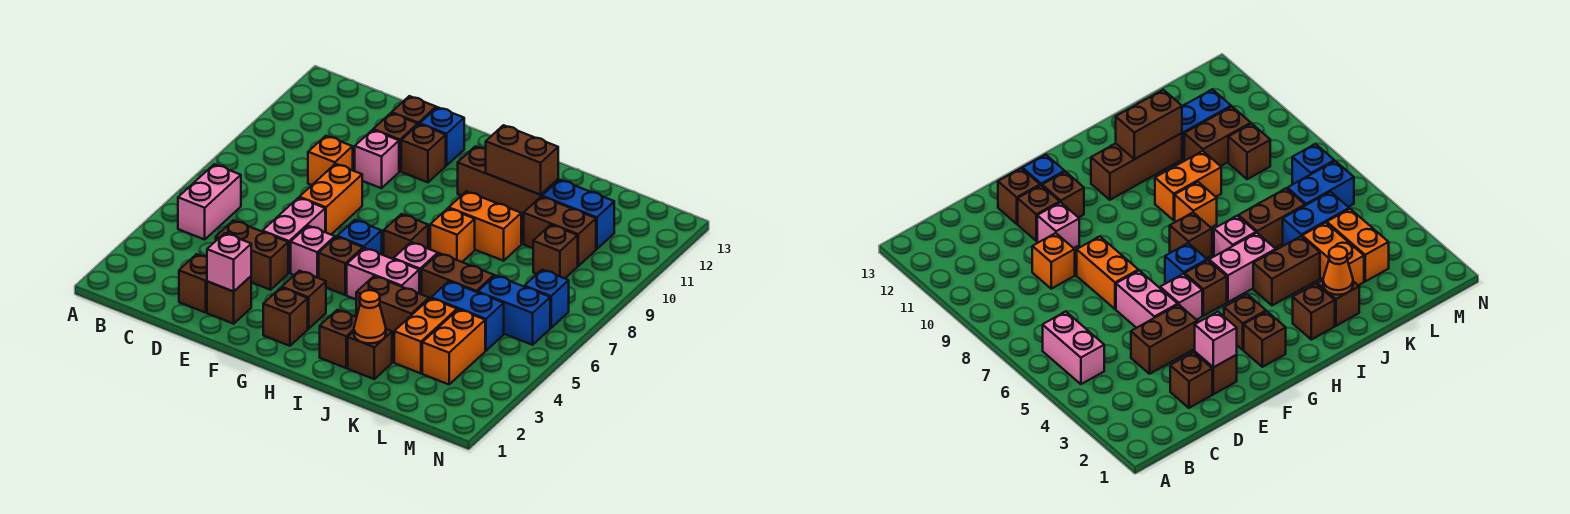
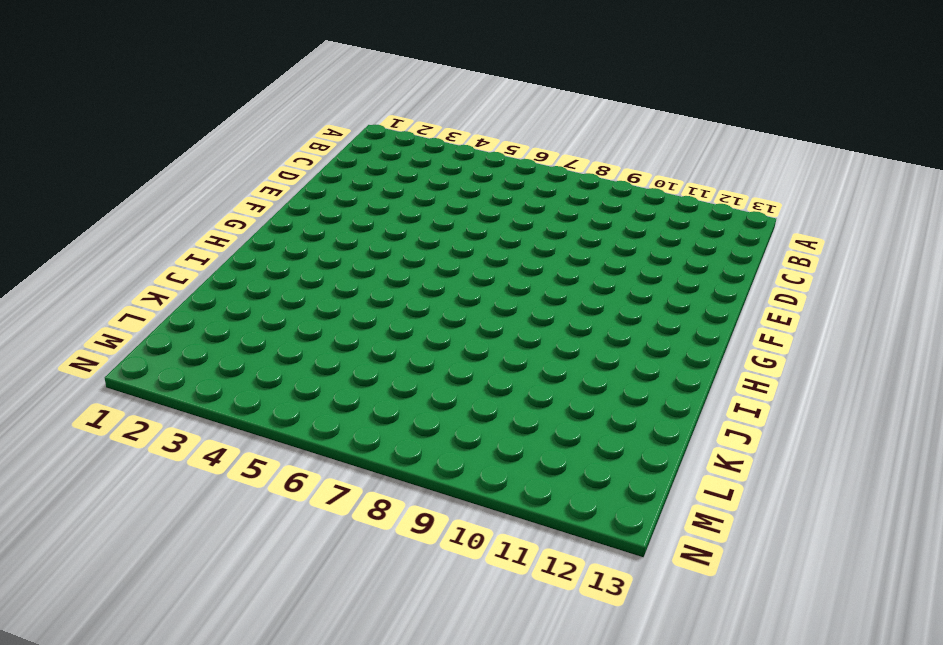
none -> pink 1x2 brick [178,164,241,240]
none -> brown 1x1 brick [179,254,207,313]
none -> brown 1x2 brick [216,220,288,290]
none -> orange 1x1 brick [308,136,353,185]

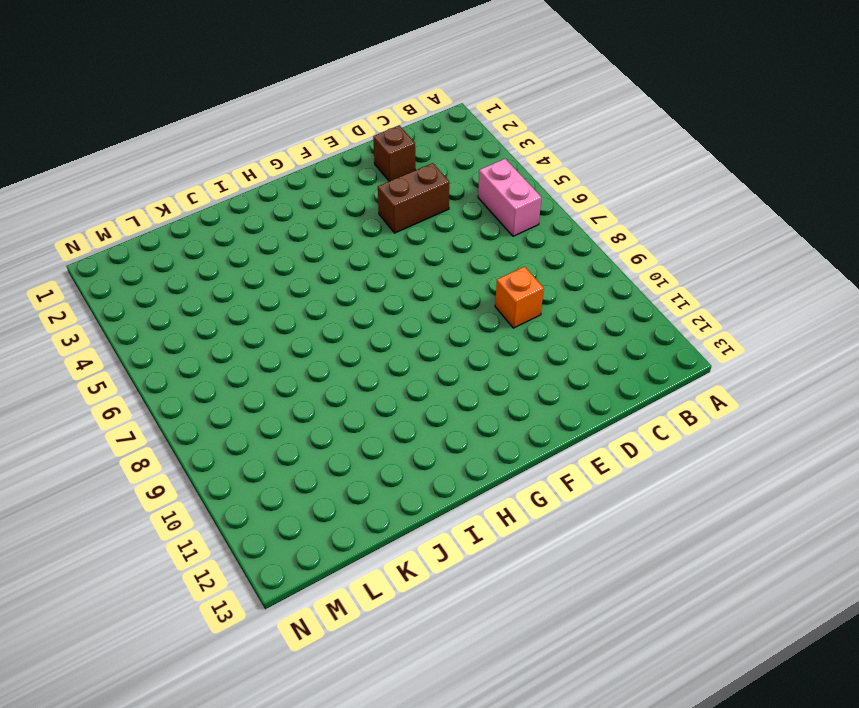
none -> brown 1x1 brick [207,276,251,324]
none -> pink 1x2 brick [262,198,325,273]
none -> orange 1x2 brick [299,164,362,234]
none -> pink 1x1 brick [355,130,399,188]

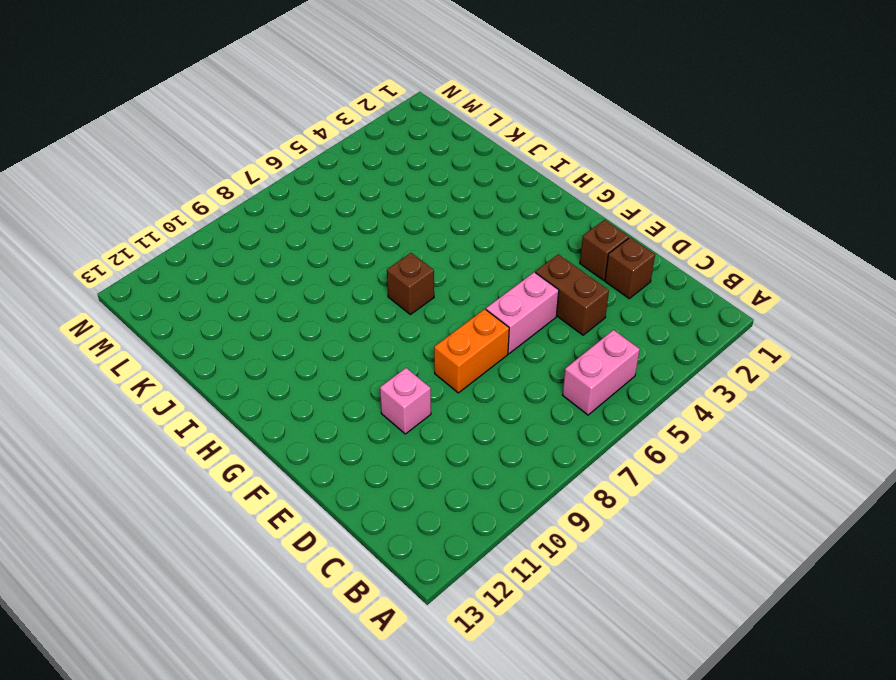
none -> orange 1x1 brick [308,136,353,185]
none -> brown 1x1 brick [373,113,418,171]
none -> brown 1x1 brick [392,96,436,124]
none -> pink 1x1 brick [291,226,335,278]

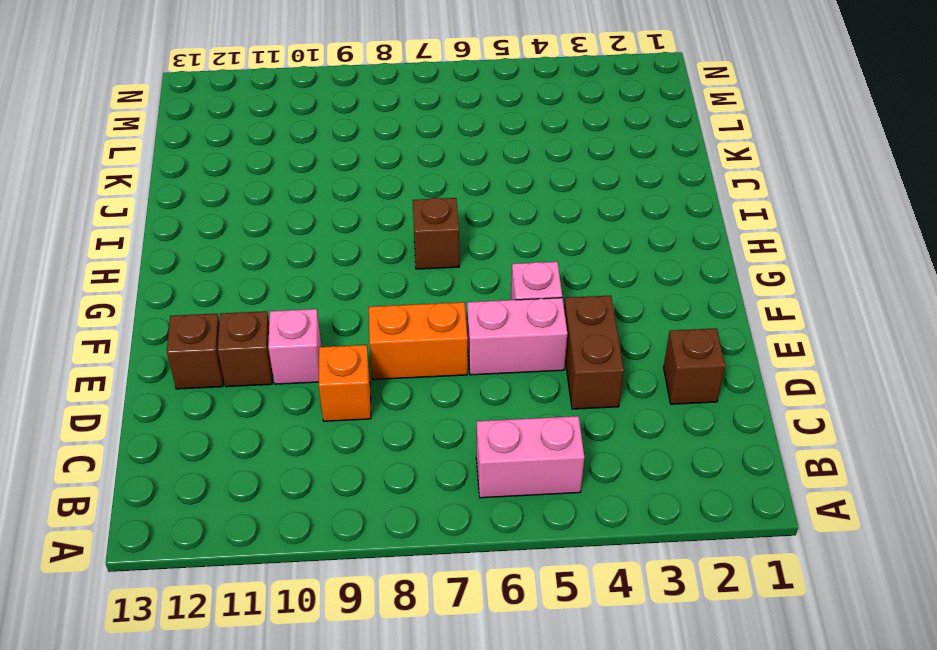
none -> brown 1x1 brick [207,276,251,324]
none -> brown 1x1 brick [401,124,446,182]
none -> blue 1x1 brick [420,107,464,166]
none -> brown 1x1 brick [263,288,308,346]

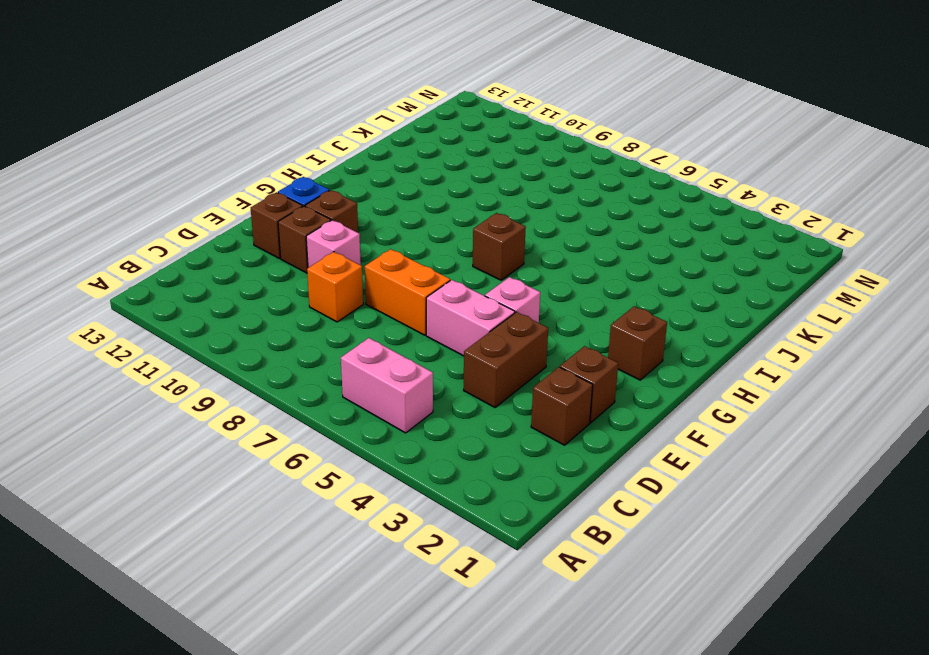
none -> brown 1x1 brick [282,271,326,329]
none -> brown 1x1 brick [319,237,363,295]
none -> blue 1x1 brick [337,220,382,254]
none -> pink 1x2 brick [347,248,419,299]

